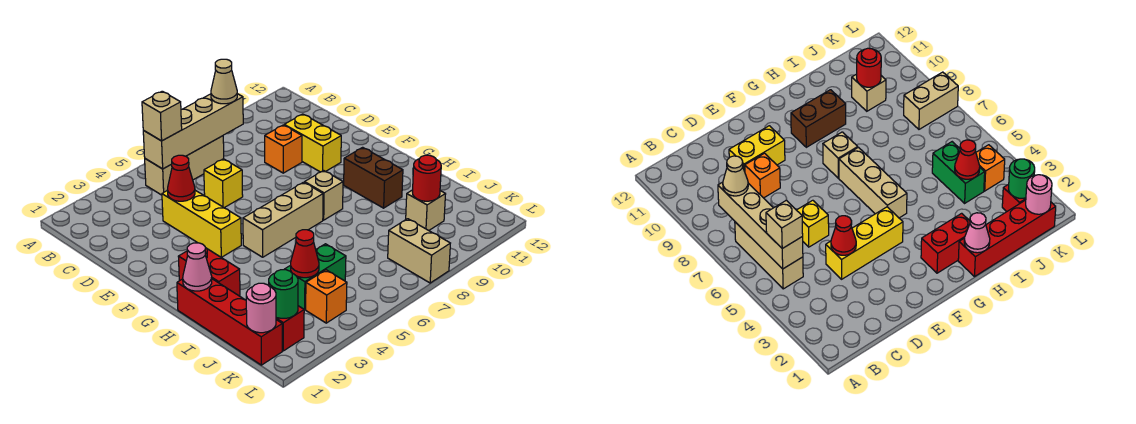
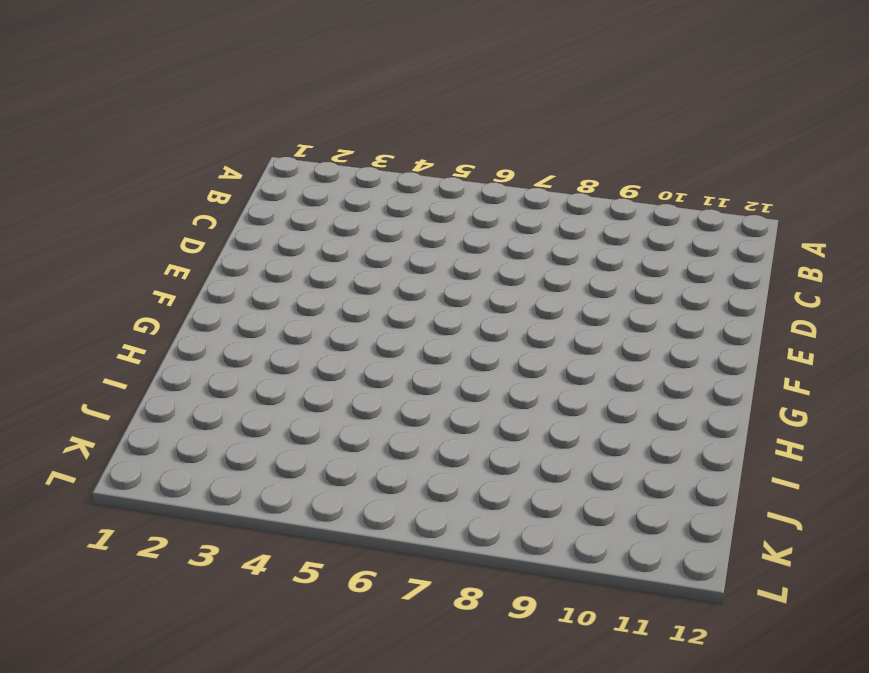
none -> tan 1x3 brick [145,136,224,195]
none -> yellow 1x3 brick [162,190,241,257]
none -> yellow 1x1 brick [204,159,243,208]

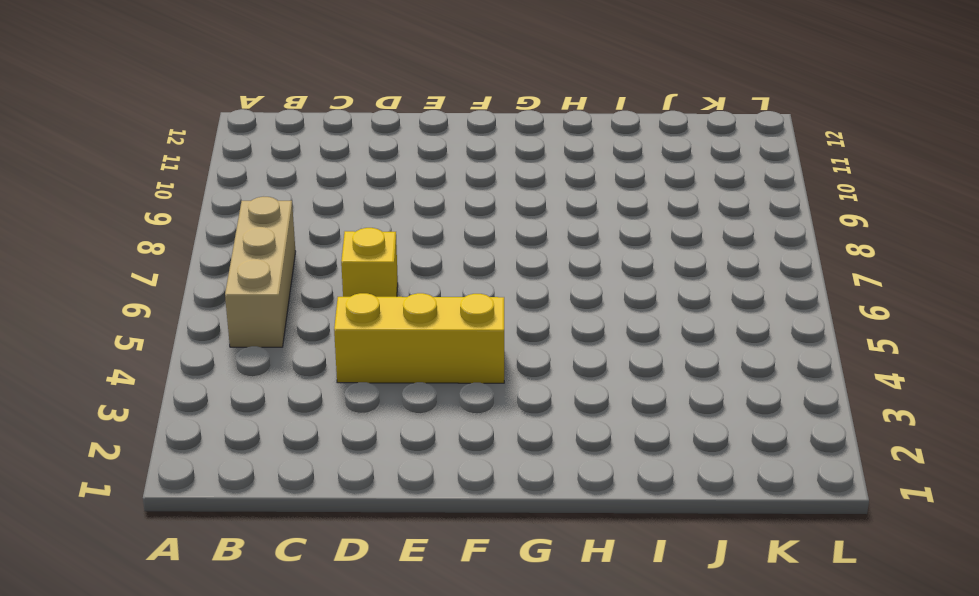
none -> orange 1x1 brick [265,125,302,173]
none -> yellow 1x2 brick [284,114,341,172]
none -> red 1x2 brick [178,248,240,296]

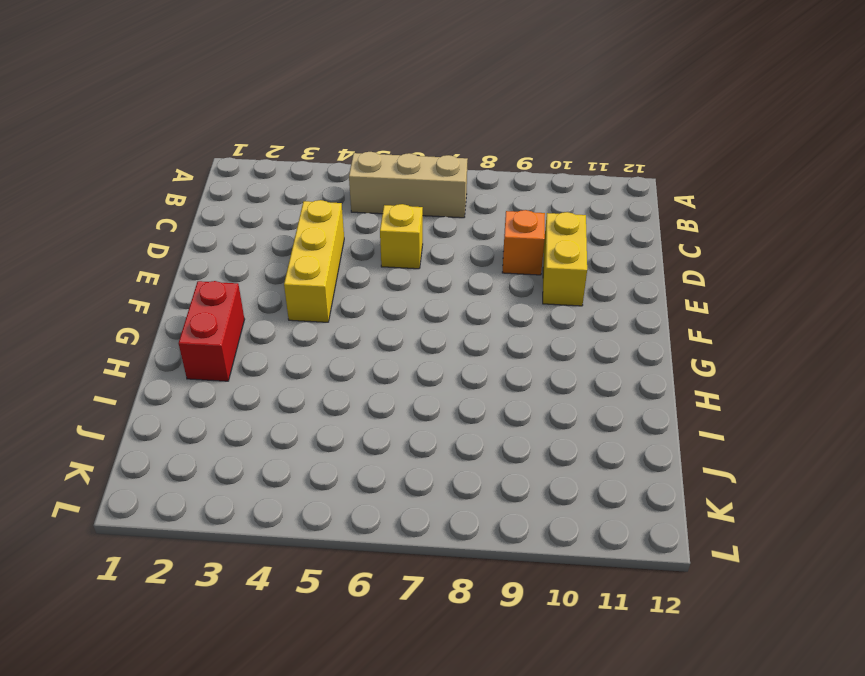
none -> tan 1x3 brick [243,182,323,257]
none -> tan 1x1 brick [305,171,343,220]
none -> brown 1x2 brick [344,147,403,208]

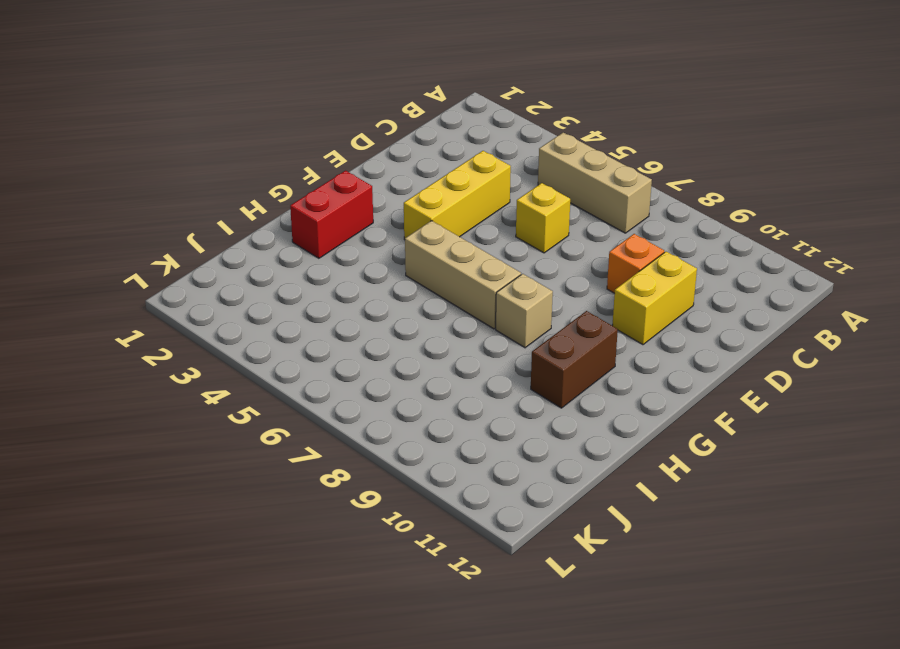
none -> red 1x4 brick [177,279,282,365]
none -> green 1x2 brick [284,244,346,310]
none -> tan 1x1 brick [406,190,446,230]

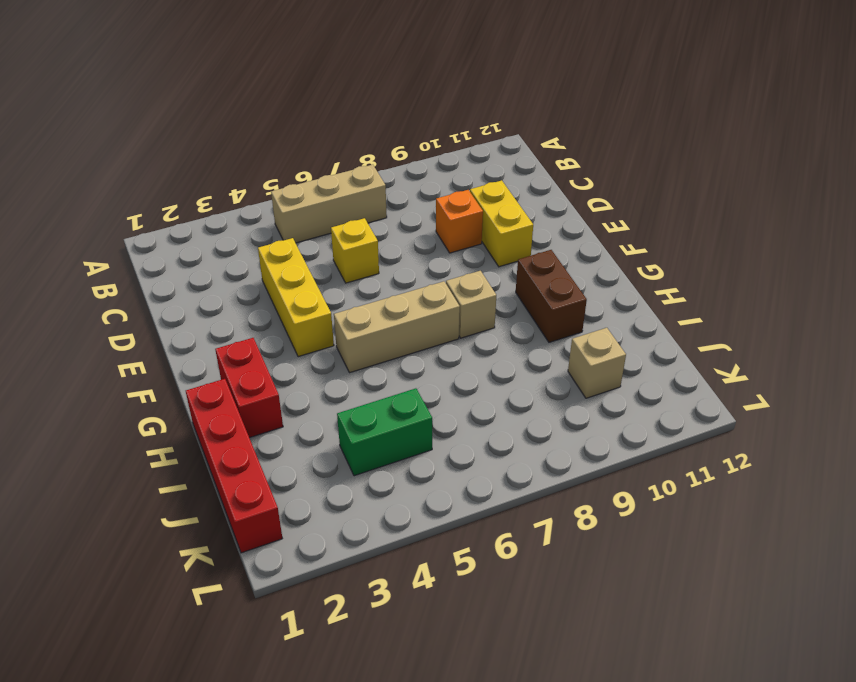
none -> red 1x1 brick [276,306,304,351]
none -> orange 1x1 brick [306,270,347,323]
none -> tan 1x2 brick [388,219,450,283]

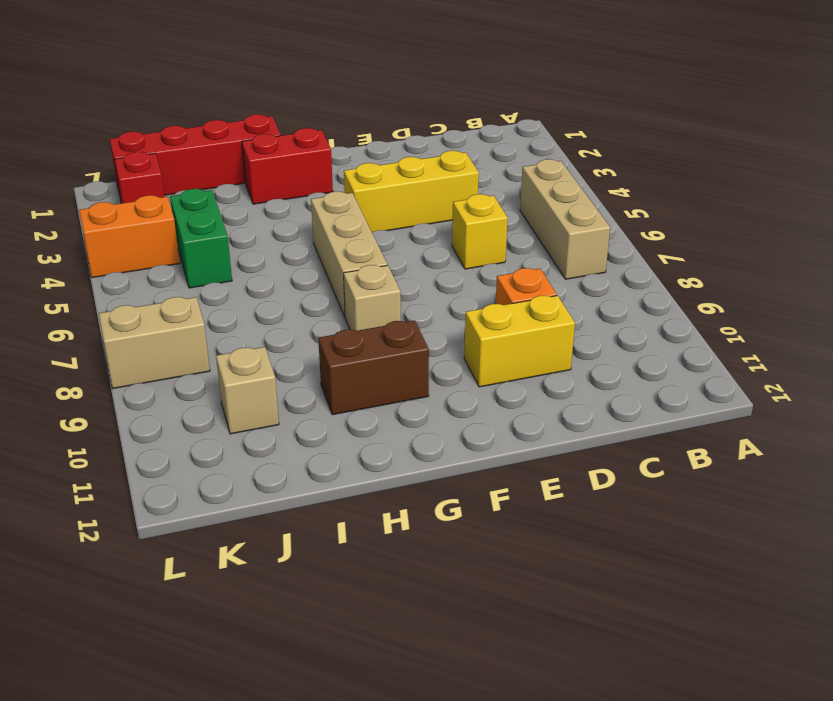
orange 1x2 brick [79,195,180,278] -> orange 1x1 brick [306,270,347,323]
none -> tan 1x4 brick [143,94,243,169]
none -> red 1x1 cone [168,155,195,201]
none -> pink 1x1 cone [183,243,212,291]

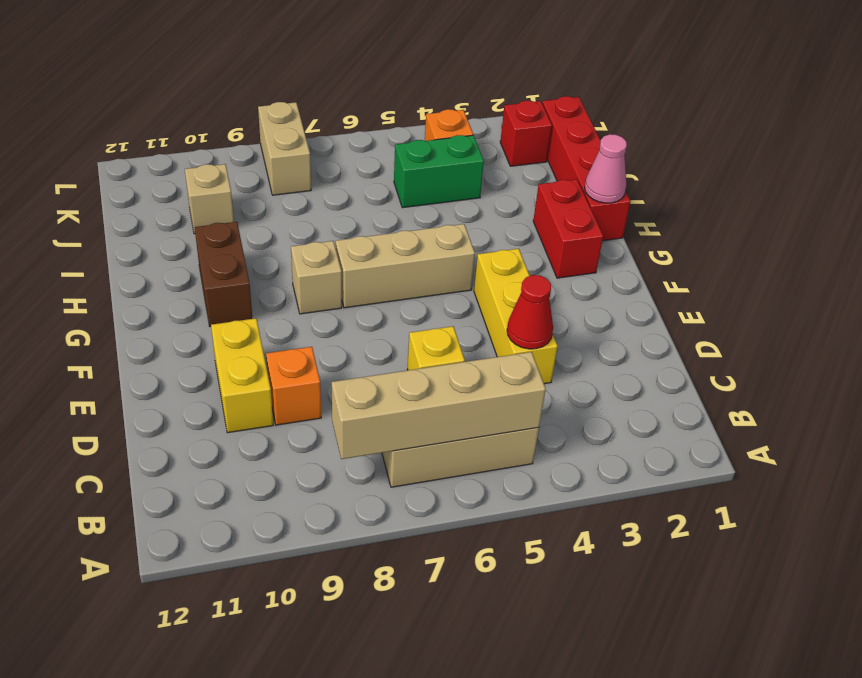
none -> red 1x1 cone [291,230,319,278]
none -> red 1x1 round brick [413,155,441,201]
none -> pink 1x1 round brick [246,283,276,333]

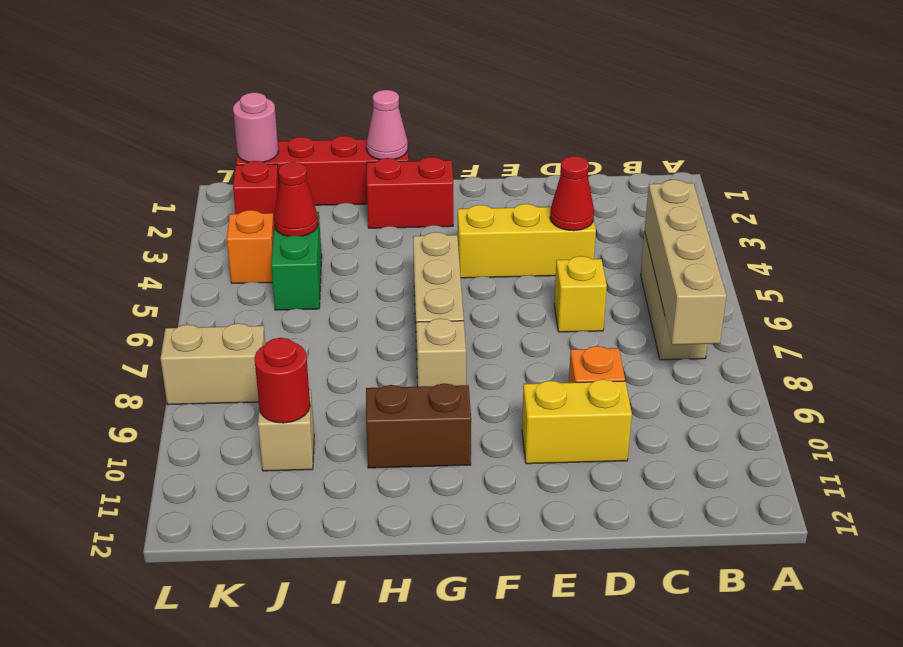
none -> green 1x1 round brick [269,270,298,318]
none -> tan 1x1 brick [142,91,182,141]
none -> tan 1x1 cone [211,59,237,104]

